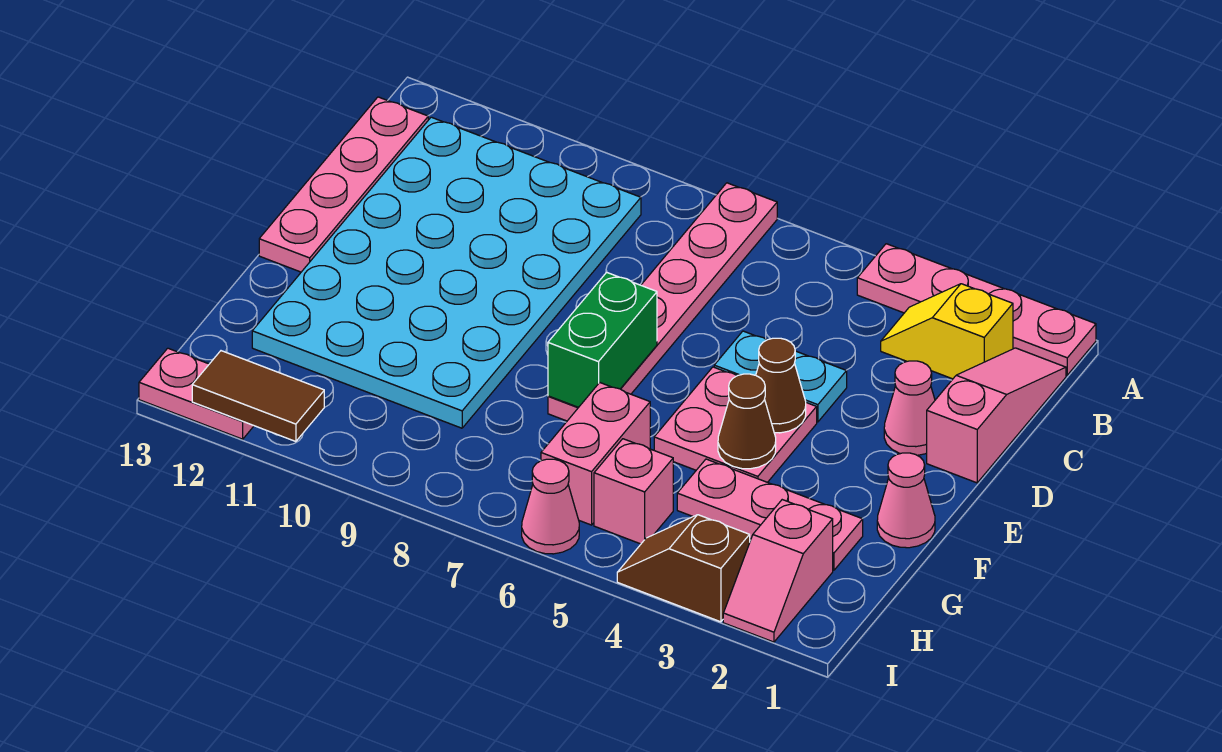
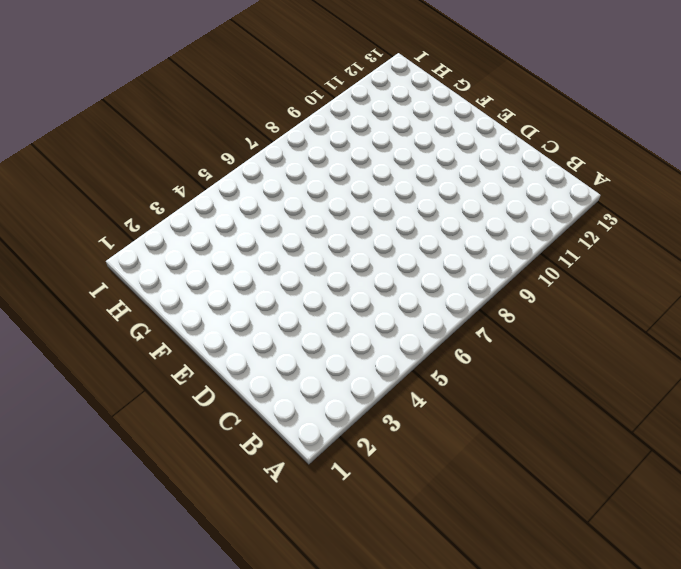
none -> pink 1x4 plate [857,244,1096,375]
none -> pink 1x6 plate [548,183,777,421]
none -> pink 1x3 slope [927,348,1066,483]

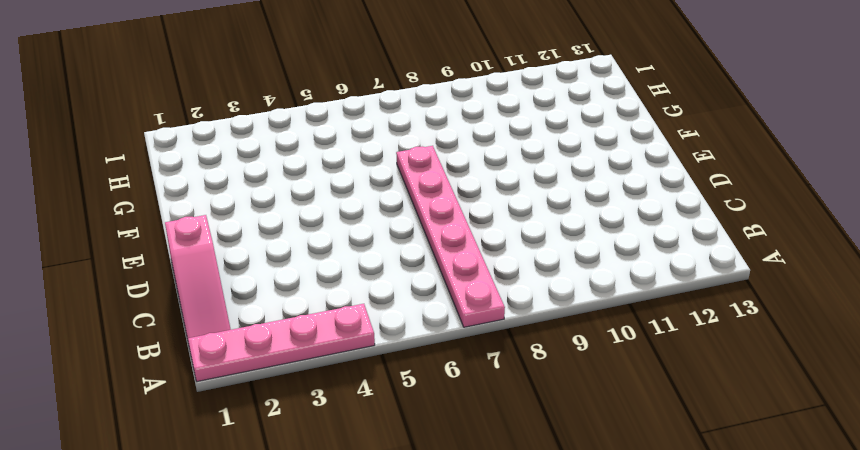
none -> yellow 1x2 slope [881,284,1013,379]
none -> cyan 4x6 plate [252,117,641,428]
none -> pink 1x4 plate [259,97,428,272]

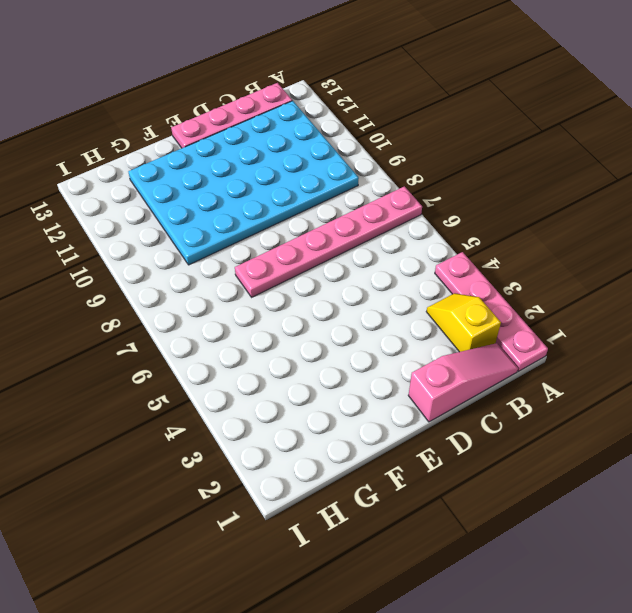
none -> pink 1x1 cone [884,361,935,455]
none -> cyan 1x2 plate [714,331,847,422]
none -> pink 2x2 plate [654,367,817,482]

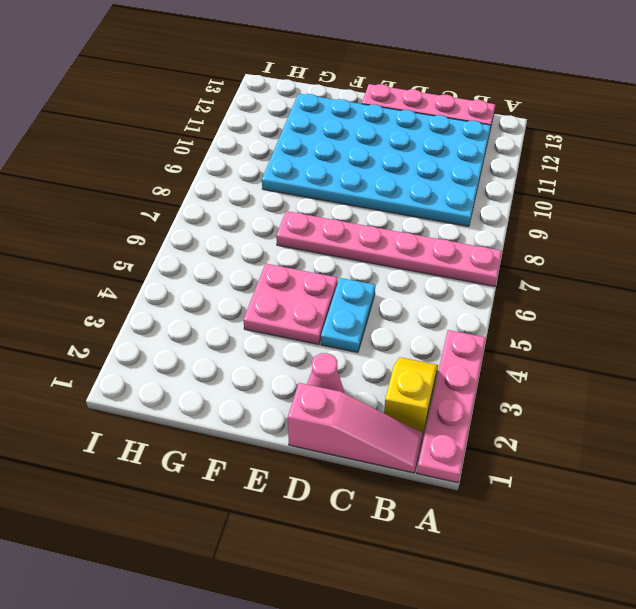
none -> pink 1x1 cone [877,453,935,548]
none -> pink 1x3 plate [677,459,863,570]
none -> pink 1x2 brick [541,383,650,525]

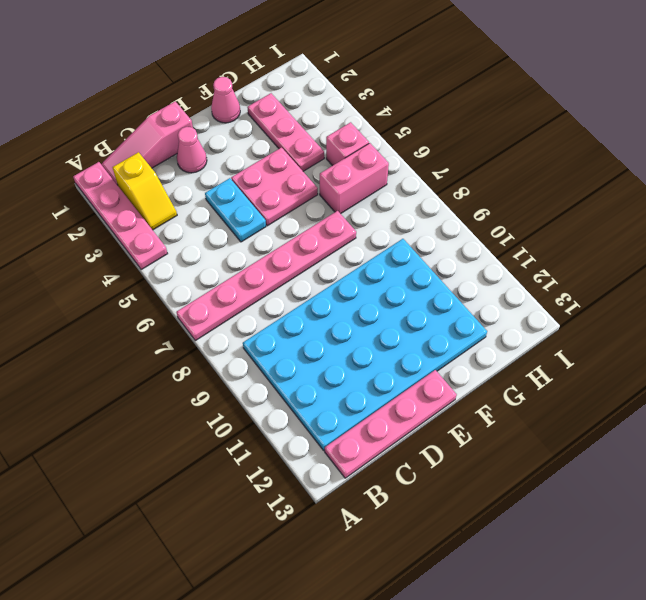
none -> pink 1x2 slope [723,500,833,642]
none -> brown 1x2 slope [617,515,750,622]
none -> pink 1x1 cone [522,459,579,554]

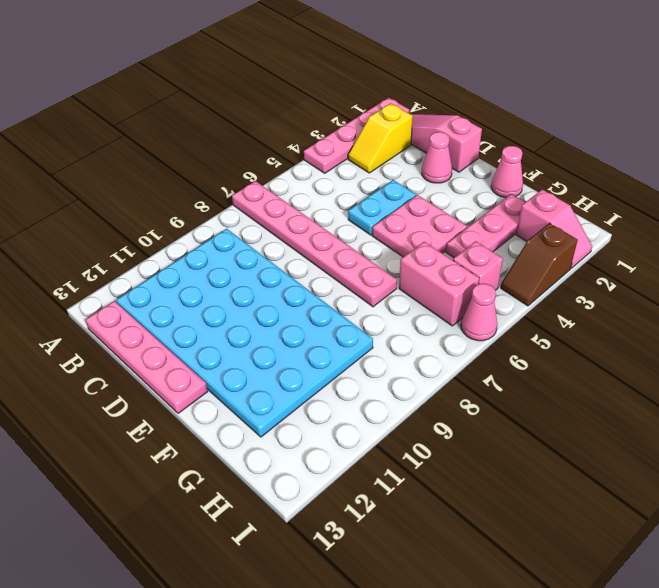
none -> pink 1x2 plate [139,348,254,439]
none -> brown 1x1 cone [756,338,806,433]
none -> green 1x2 brick [548,272,657,407]

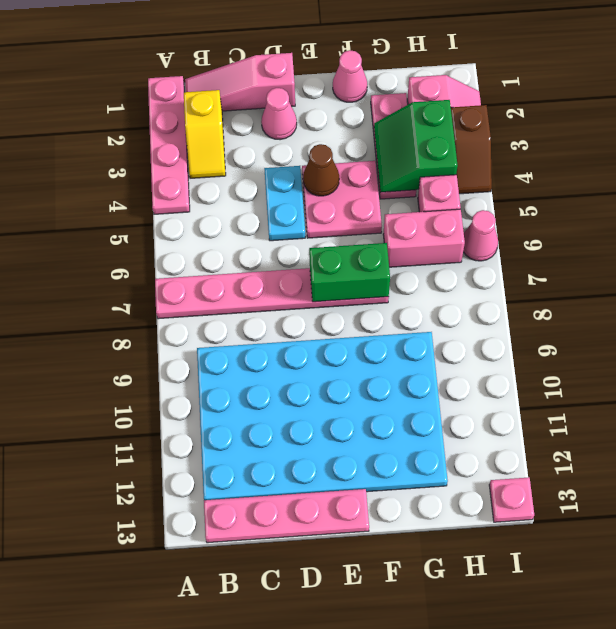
green 2x2 slope [374,100,458,192] -> none
pink 1x1 plate [489,477,534,522] -> pink 1x2 plate [139,348,254,439]
none -> brown 1x1 cone [718,374,776,469]
none -> brown 1x2 tile [192,351,324,442]

